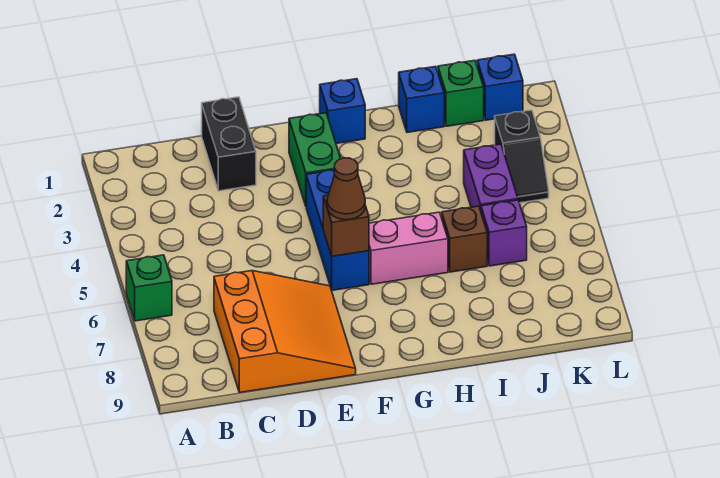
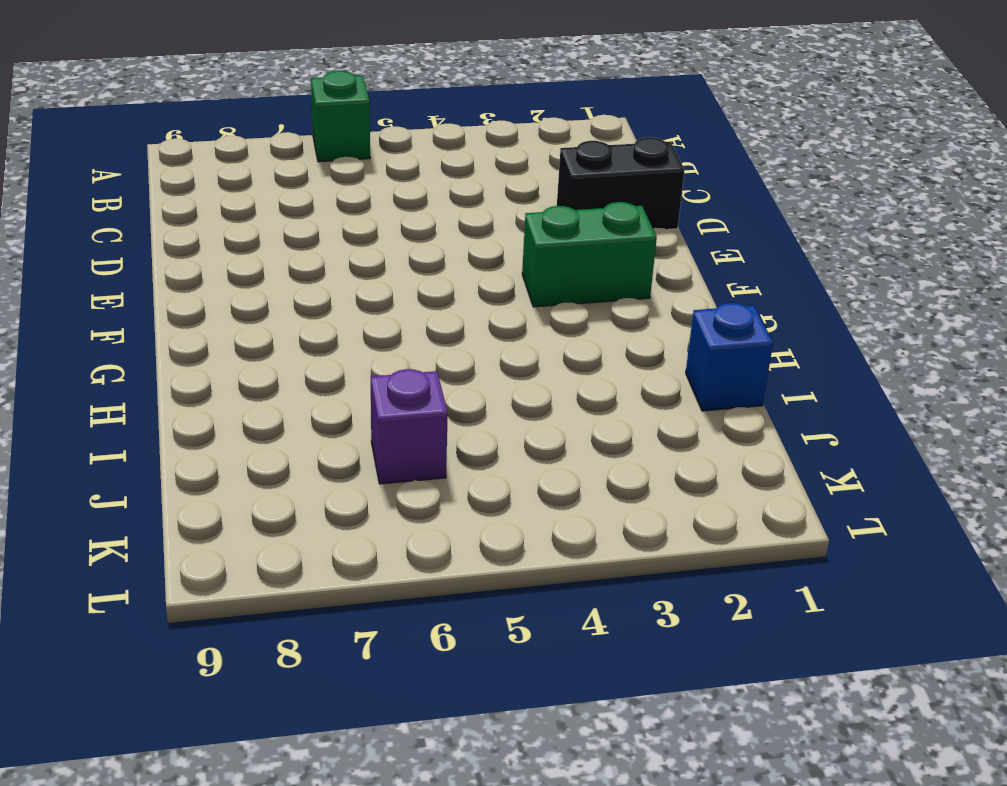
none -> orange 3x3 slope [214,271,356,393]
none -> blue 1x3 brick [306,170,369,290]
none -> blue 1x1 brick [320,79,365,143]

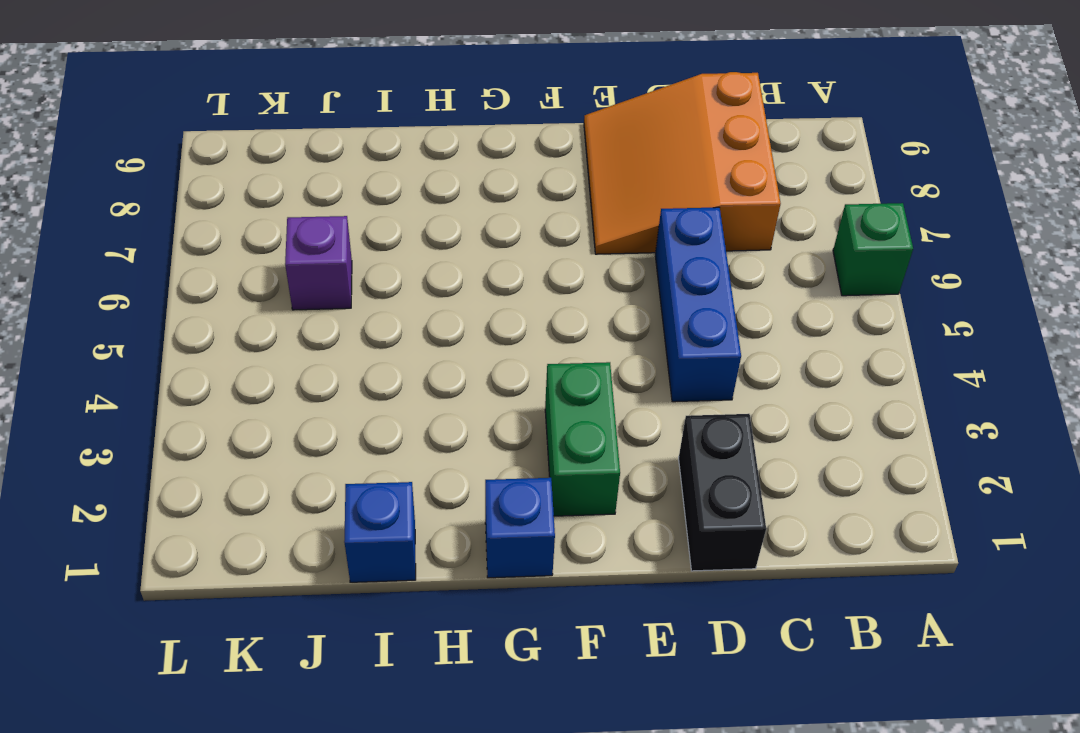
blue 1x3 brick [655,207,741,402] -> blue 1x3 brick moved to [306,170,369,290]
none -> pink 1x2 brick [369,212,448,284]
none -> brown 1x1 brick [442,206,487,272]
none -> green 1x1 brick [438,60,484,126]

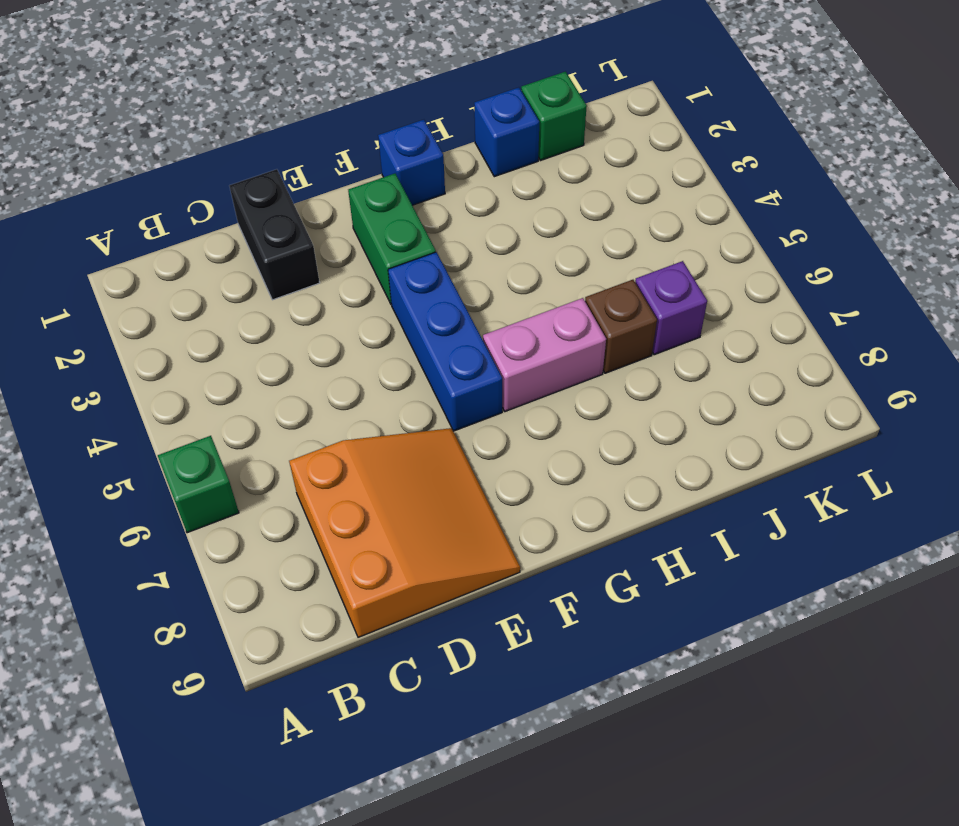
none -> purple 1x2 brick [464,144,518,210]
none -> blue 1x1 brick [477,54,523,120]
none -> black 1x2 slope [495,110,549,203]

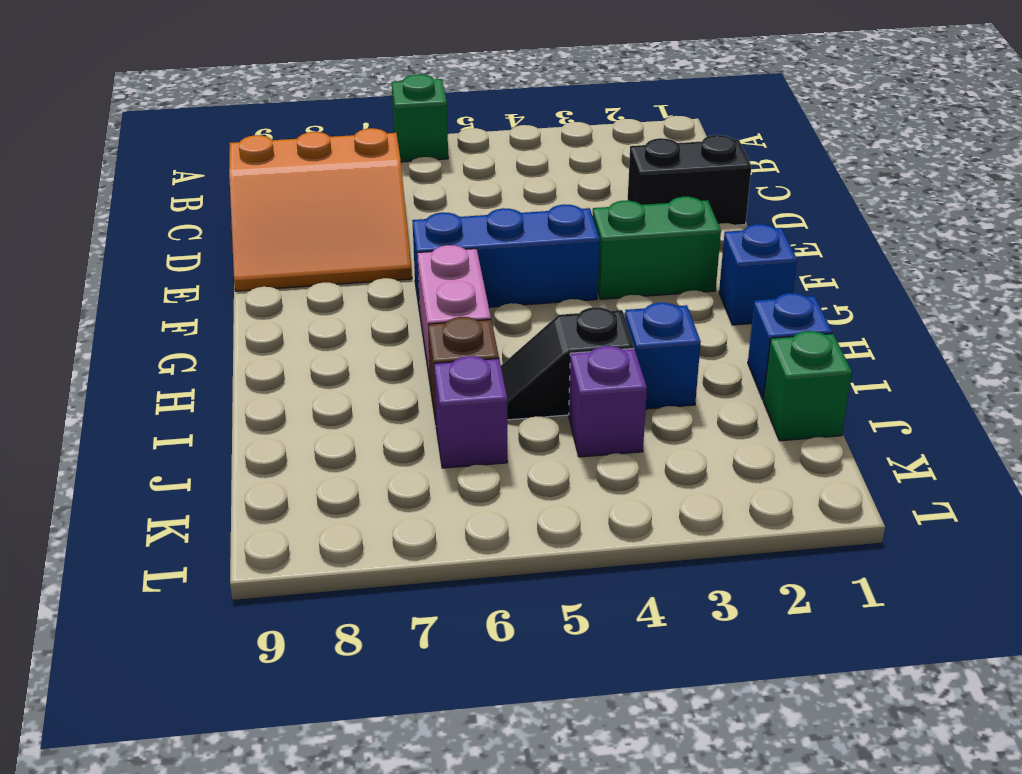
blue 1x1 brick [625,303,701,409] -> blue 1x1 brick moved to [477,54,523,120]
black 1x2 slope [501,307,634,420] -> black 1x2 slope moved to [495,110,549,203]
purple 1x1 brick [569,346,647,457] -> purple 1x2 brick [464,144,518,210]
none -> brown 1x1 brick [323,195,369,256]
none -> brown 1x1 cone [327,158,365,220]

